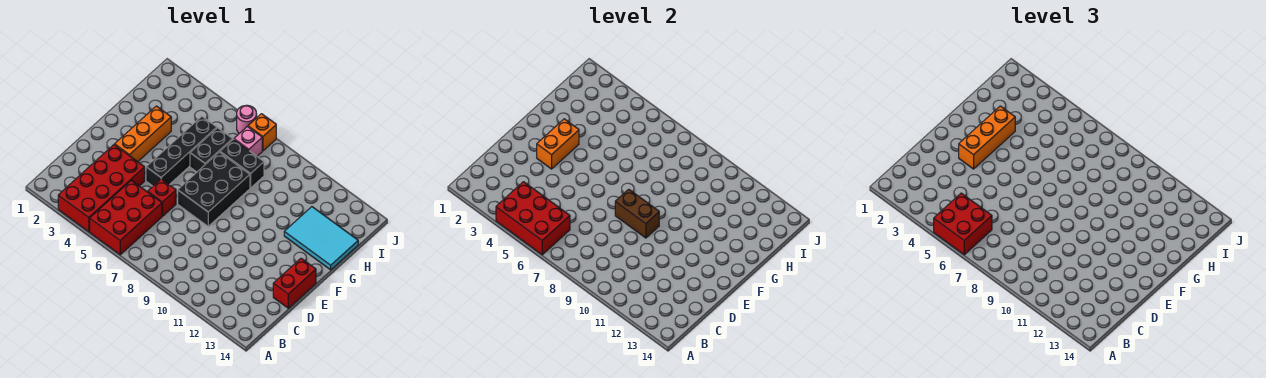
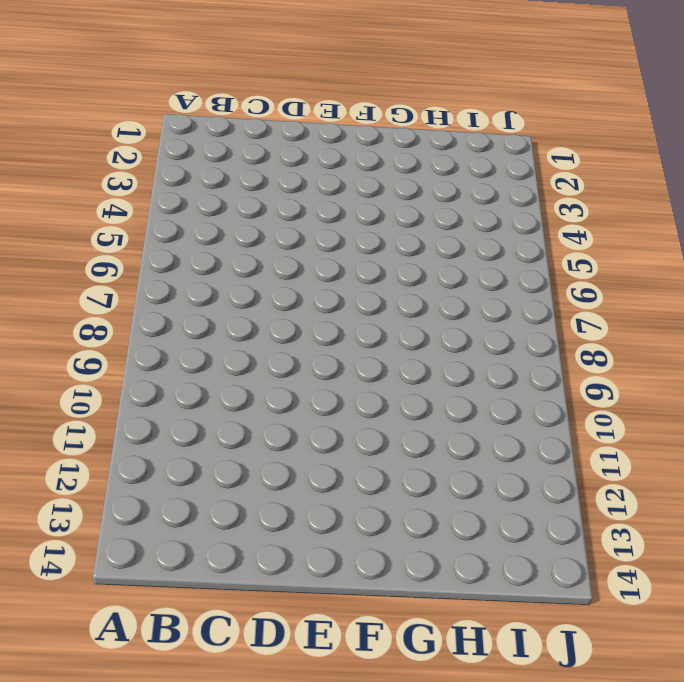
none -> red 2x4 brick [58,145,145,232]
none -> red 2x3 brick [90,180,162,255]
none -> red 1x1 brick [148,179,176,216]

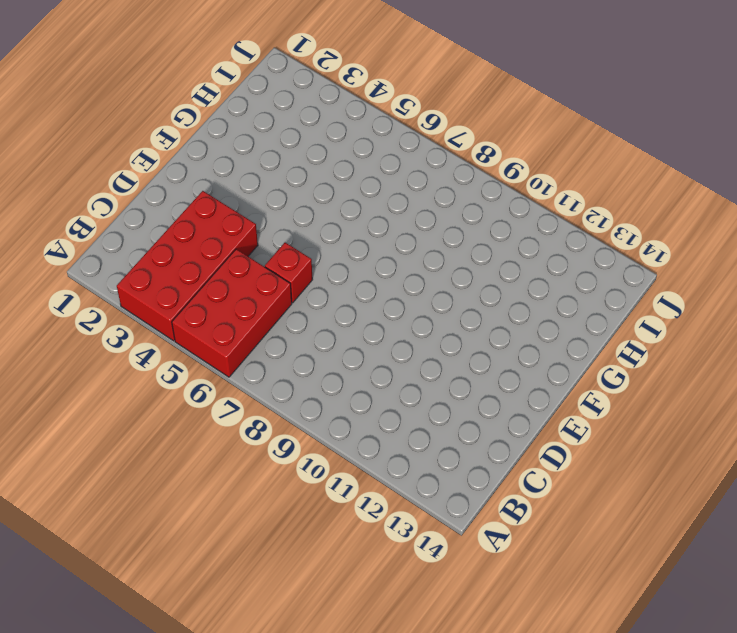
none -> red 1x2 brick [273,258,316,308]
none -> orange 1x3 brick [115,106,171,162]
none -> black 1x4 brick [146,116,217,186]

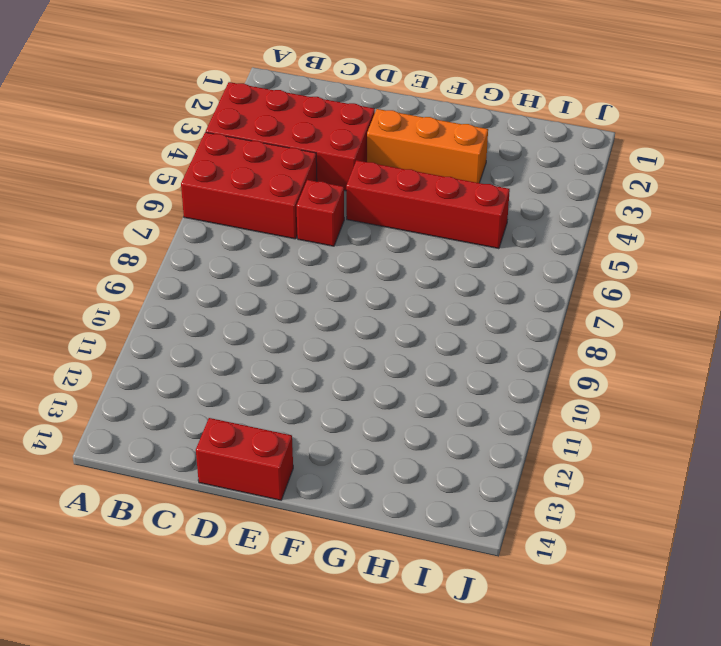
red 1x4 brick [346,160,510,249] -> black 1x4 brick [146,116,217,186]
none -> black 2x3 brick [178,152,250,226]
none -> black 1x2 brick [190,128,233,172]
none -> cyan 2x3 tile [284,207,358,270]

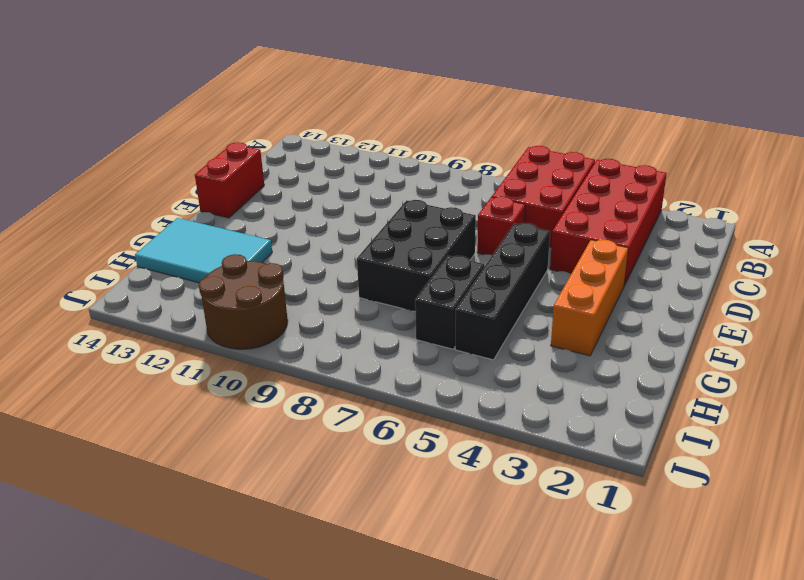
brown 2x2 round brick [199,254,288,349] -> none
none -> black 1x2 brick [220,139,264,188]
none -> pink 1x1 brick [234,127,262,156]
none -> pink 1x1 round brick [237,105,257,133]

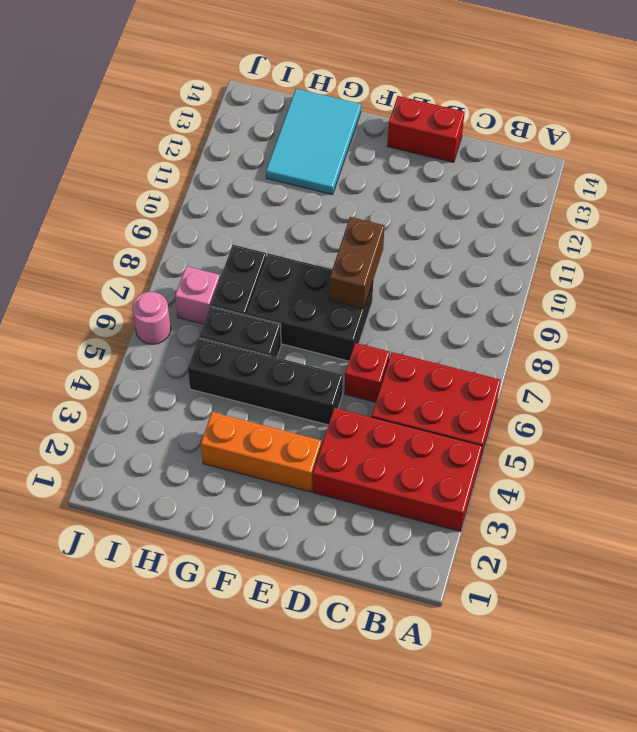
none -> orange 1x1 brick [248,114,276,151]
none -> red 2x3 brick [496,182,570,255]
none -> orange 1x2 brick [537,119,579,169]

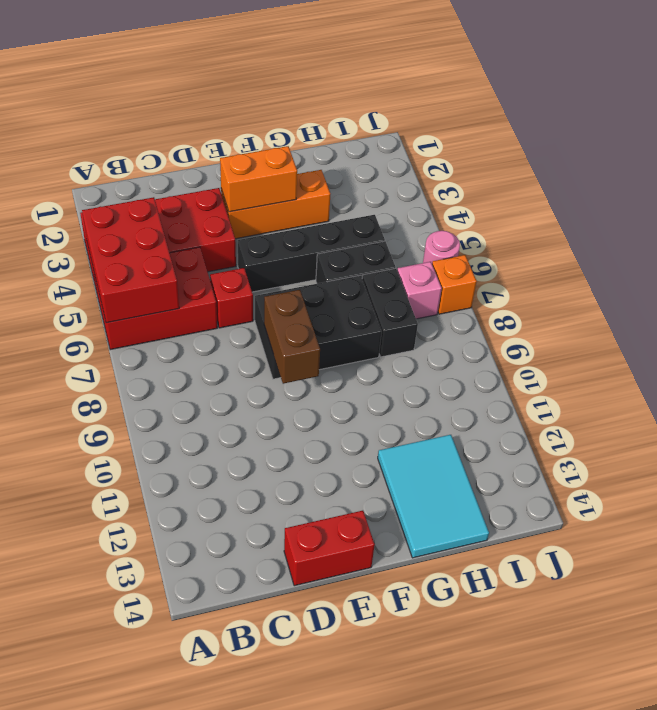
none -> red 2x2 brick [934,193,992,255]
none -> orange 1x3 brick [959,106,1015,169]

